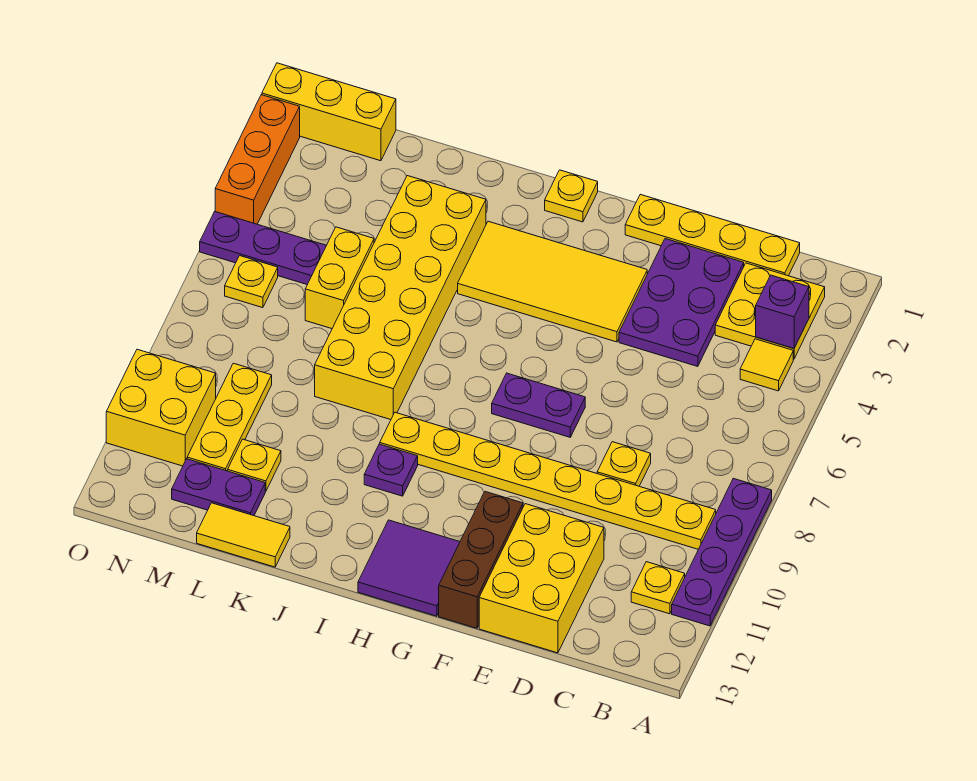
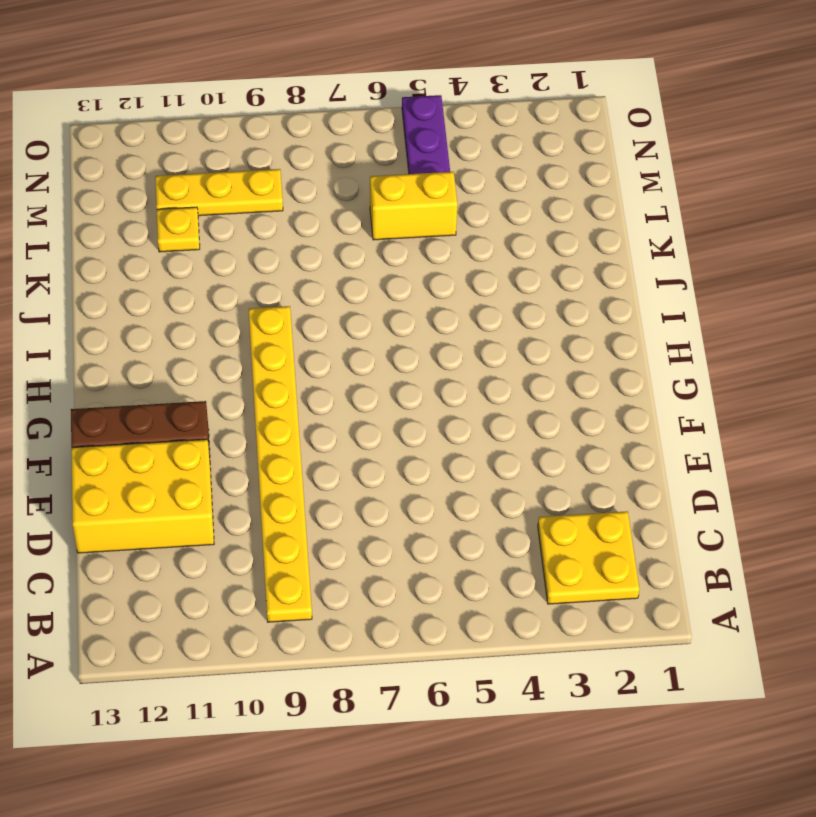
none -> purple 1x4 plate [672,478,772,626]
none -> yellow 1x1 tile [740,339,793,391]
none -> yellow 1x1 plate [631,562,685,614]

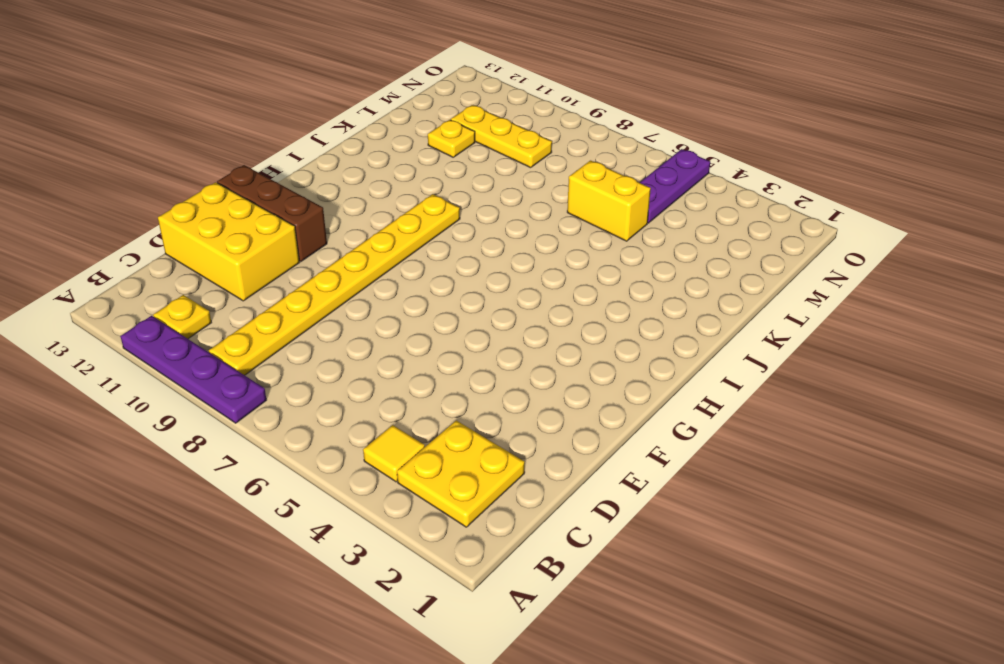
none -> yellow 1x4 plate [625,194,800,276]
none -> purple 2x3 plate [619,239,744,366]
none -> yellow 1x1 plate [597,442,651,486]

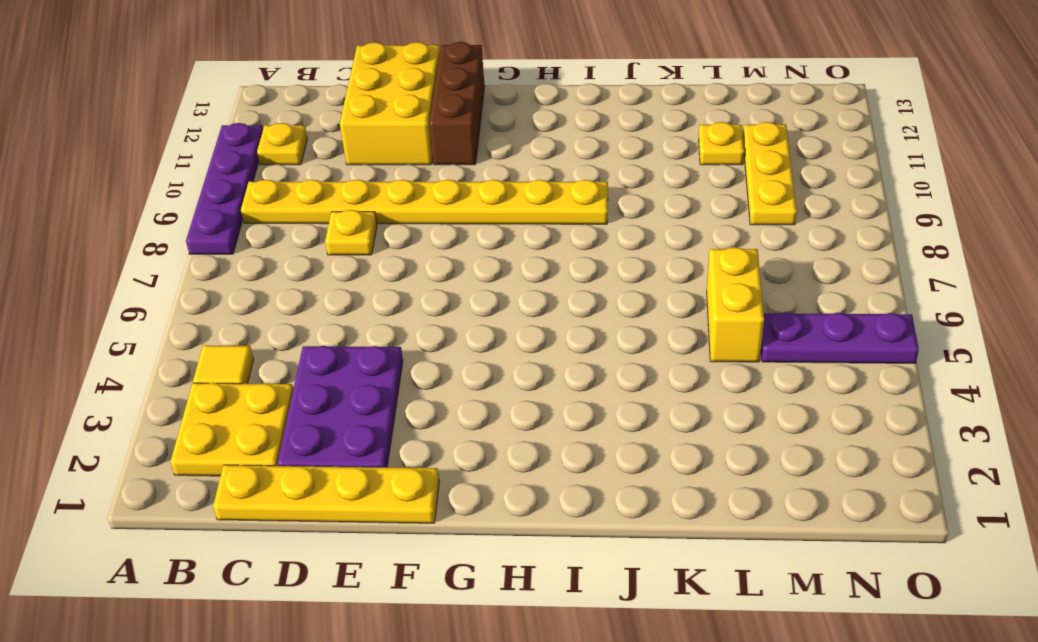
none -> yellow 2x4 tile [458,221,647,342]
none -> purple 1x2 plate [492,373,585,437]
none -> purple 2x2 tile [358,520,460,616]

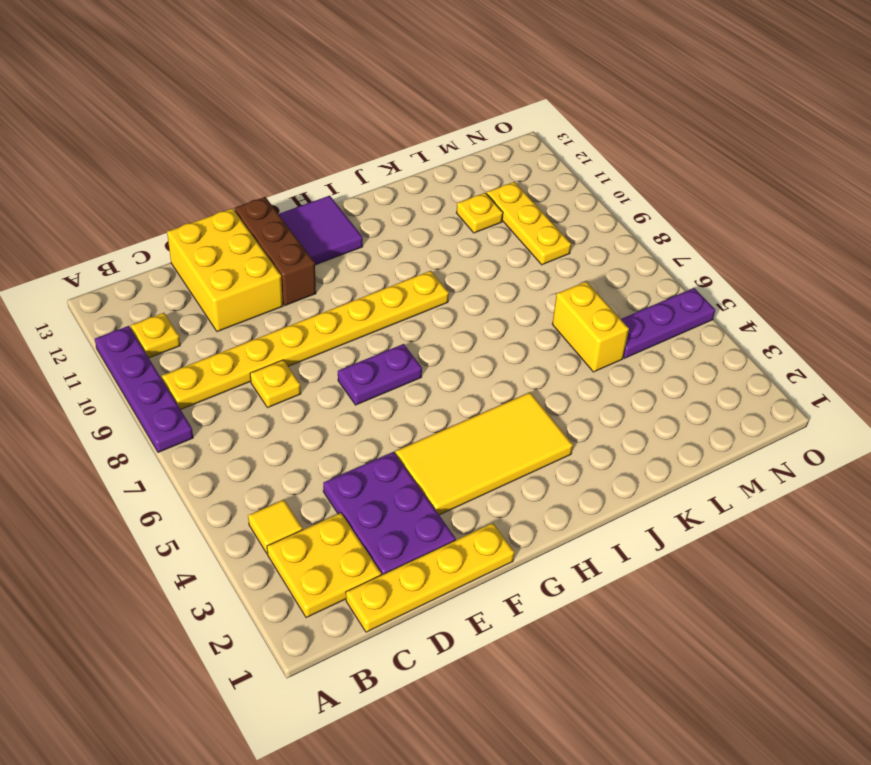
none -> yellow 1x1 plate [545,170,598,222]
none -> purple 1x1 plate [364,444,418,496]
none -> yellow 2x6 brick [315,176,486,420]

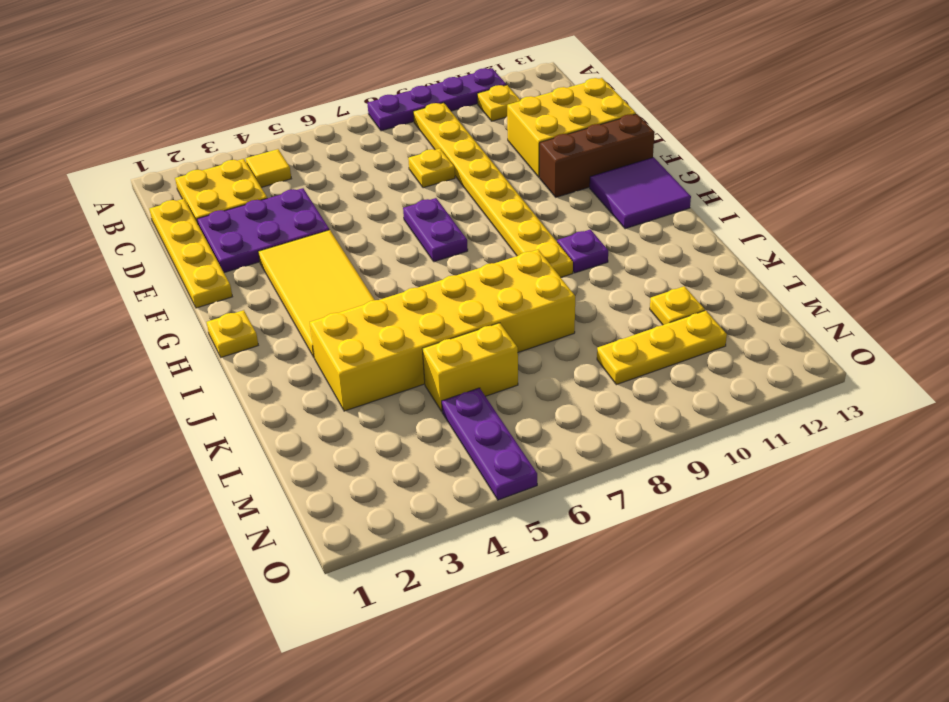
none -> yellow 1x2 tile [197,503,290,567]
none -> purple 1x2 plate [172,459,265,516]
none -> yellow 1x3 brick [262,63,396,161]

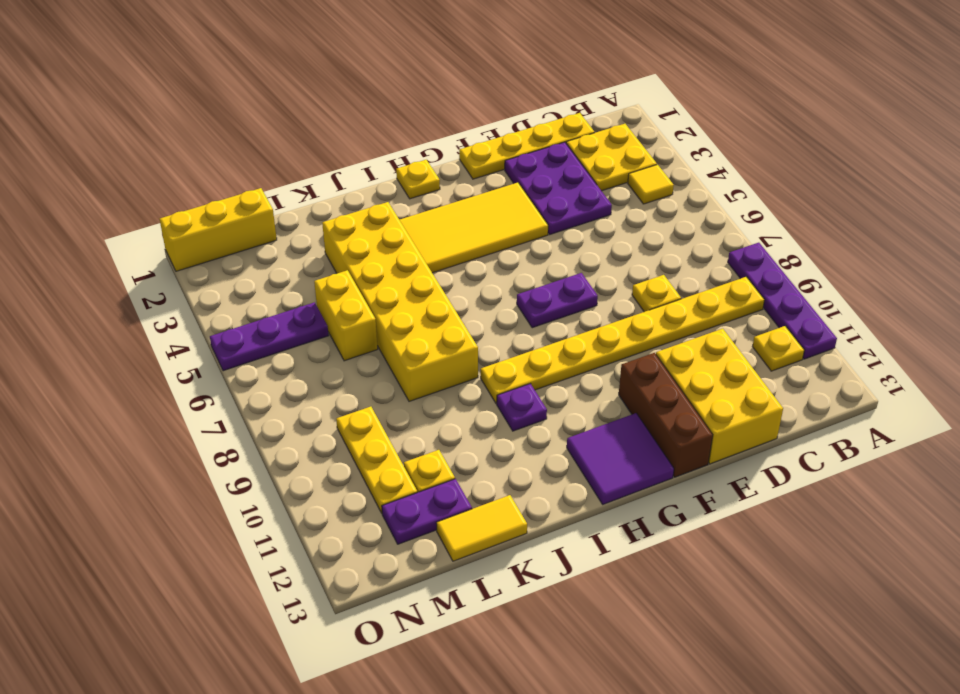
none -> yellow 1x1 plate [225,256,278,308]
none -> yellow 2x2 brick [106,349,216,466]
none -> orange 1x3 brick [215,95,300,224]

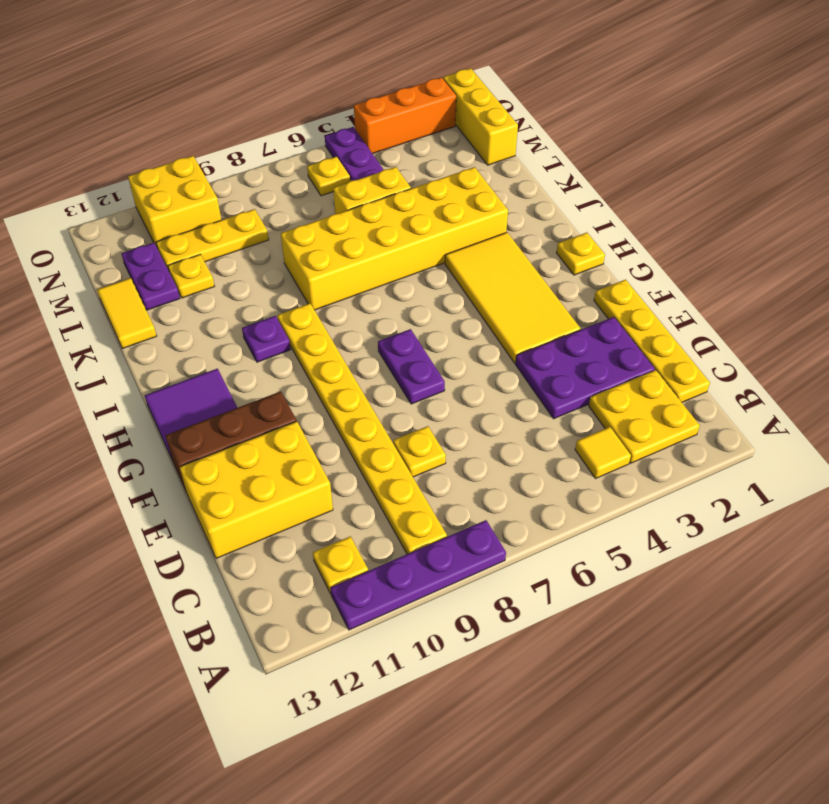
none -> purple 1x1 brick [756,275,809,349]

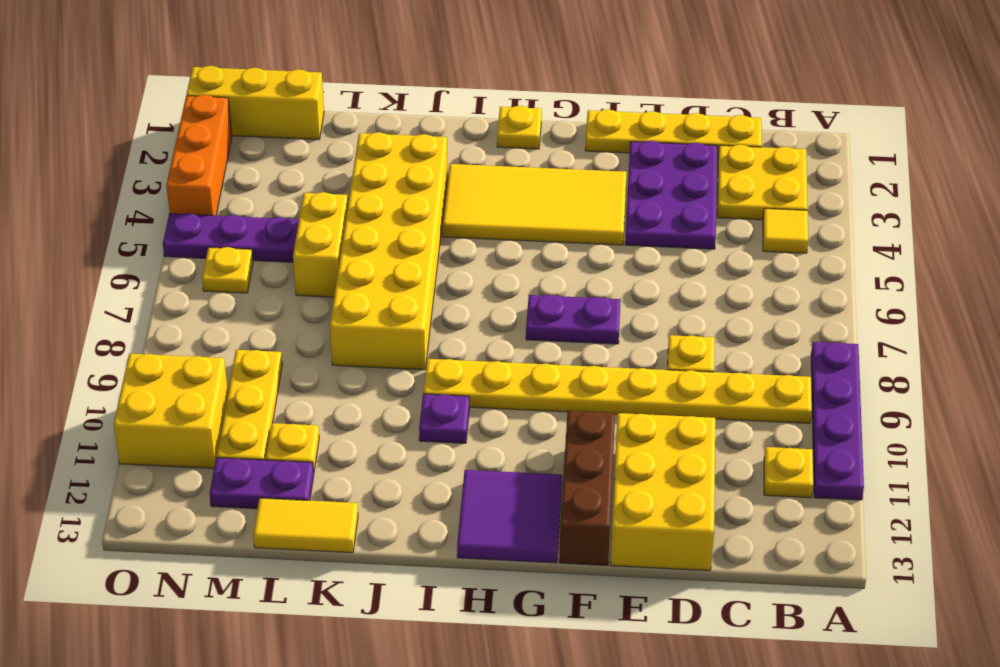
none -> purple 1x1 brick [756,275,809,349]

